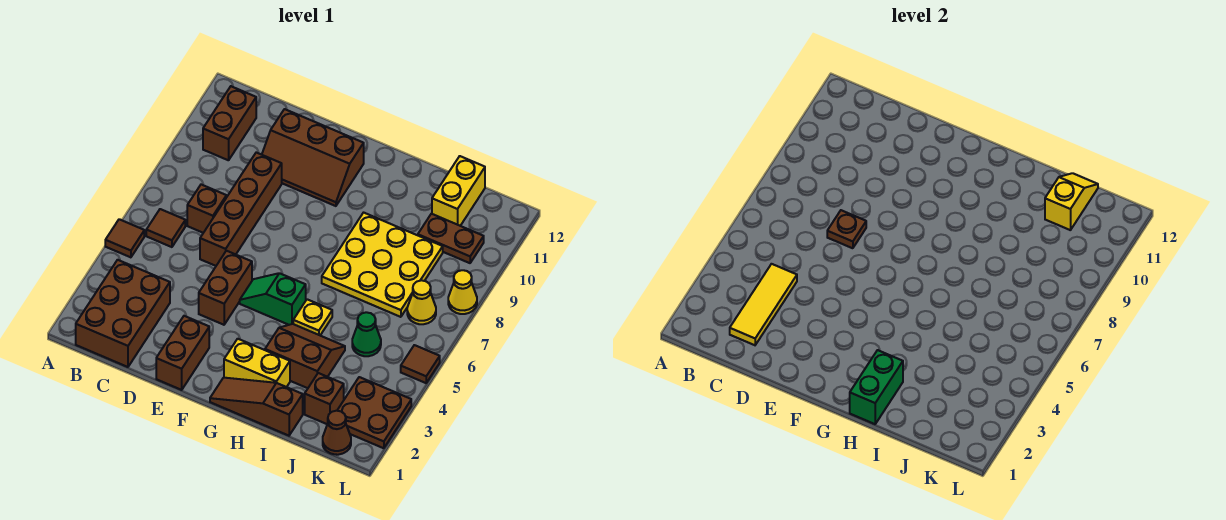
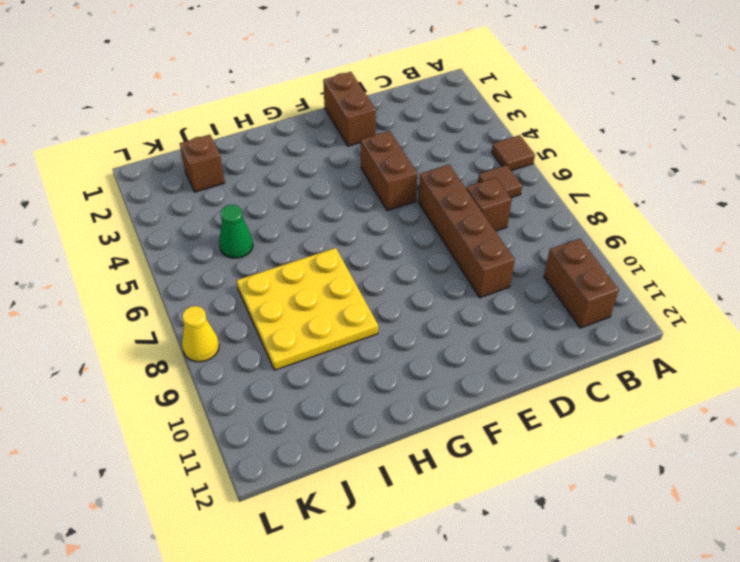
none -> brown 2x3 brick [76,260,170,367]
none -> brown 2x3 slope [262,109,364,206]
none -> green 1x2 slope [240,273,306,325]

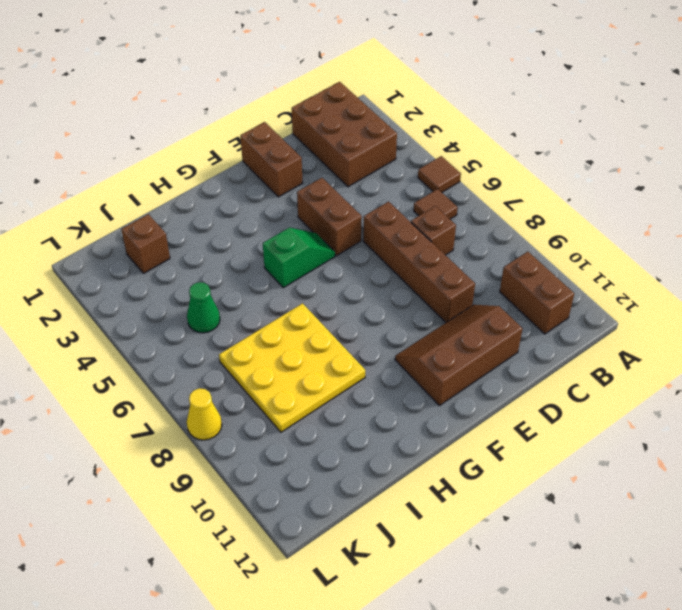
none -> brown 1x3 slope [210,378,303,436]
none -> yellow 1x2 brick [224,339,290,387]
none -> brown 2x2 slope [265,324,345,388]

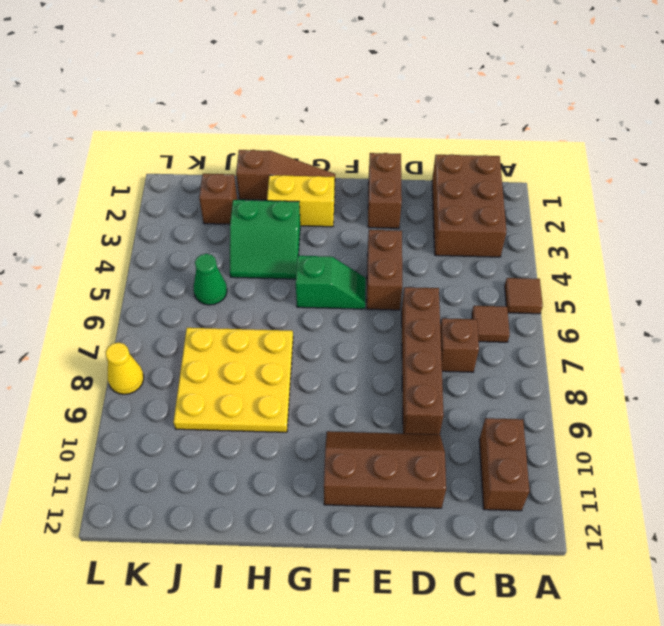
green 2x2 slope [230,200,300,279] -> brown 2x2 slope [265,324,345,388]
none -> yellow 1x1 plate [293,299,332,335]
none -> brown 1x2 plate [418,214,484,263]
none -> yellow 1x2 brick [432,156,485,226]

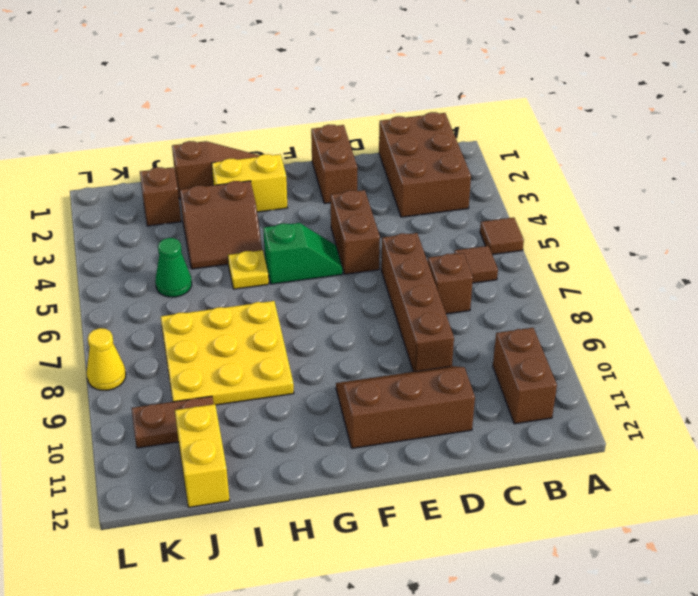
none -> brown 1x1 cone [323,411,351,455]
none -> brown 2x2 plate [337,377,411,448]
none -> yellow 1x1 cone [407,280,436,324]

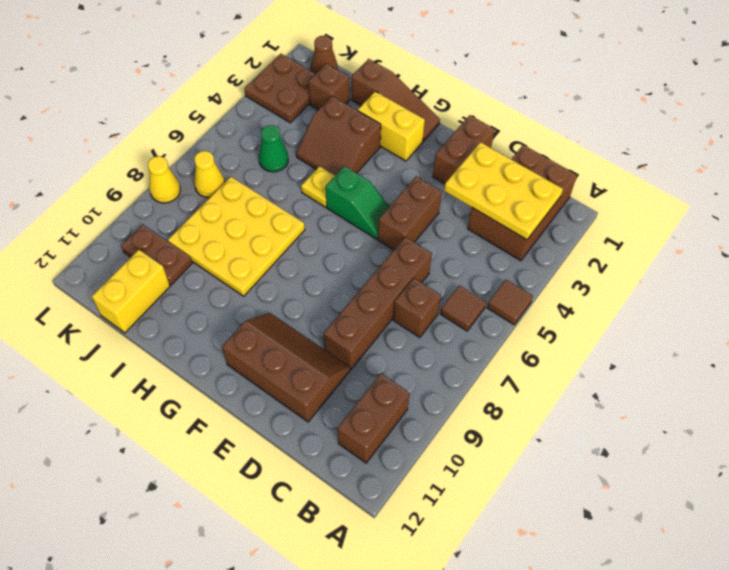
yellow 2x3 plate [444,142,563,240] -> yellow 1x3 tile [730,264,797,345]
none -> brown 1x1 tile [401,345,440,383]
none -> brown 1x1 plate [827,210,866,248]
none -> green 1x2 brick [850,350,903,424]

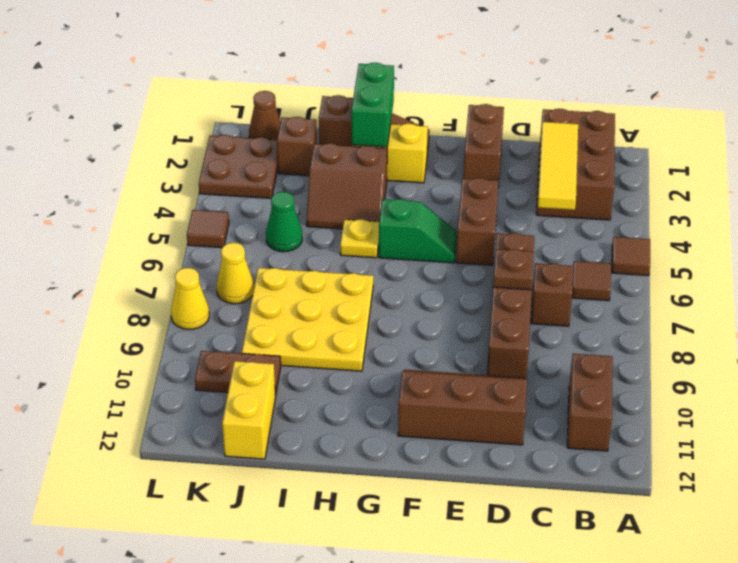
none -> yellow 1x2 slope [1045,173,1098,230]

